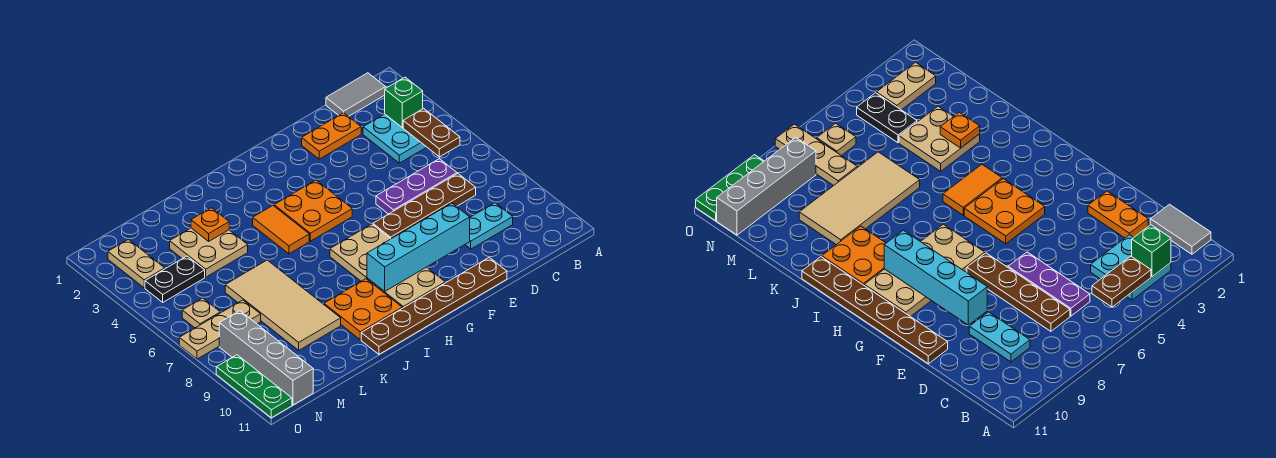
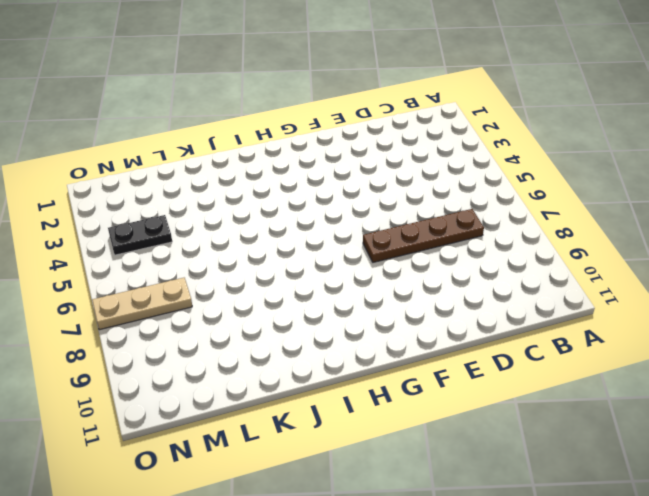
none -> grey 1x2 tile [326,73,386,117]
none -> cyan 2x2 plate [363,114,426,163]
none -> purple 1x3 plate [376,159,457,214]

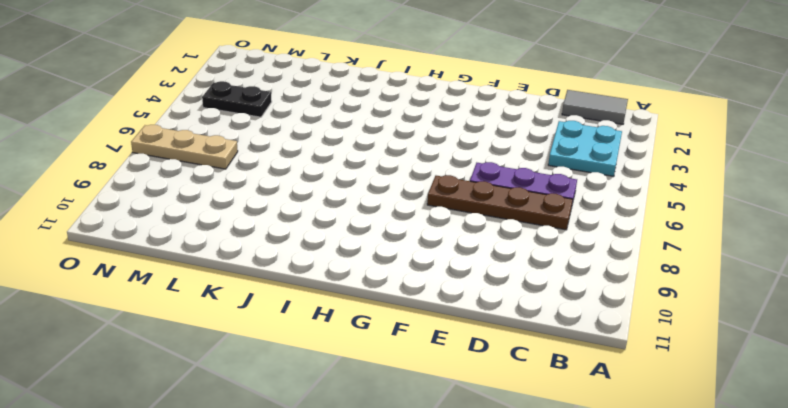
none -> cyan 1x2 plate [465,203,513,249]
none -> orange 1x2 plate [302,113,361,159]
none -> brown 1x6 plate [361,257,507,354]

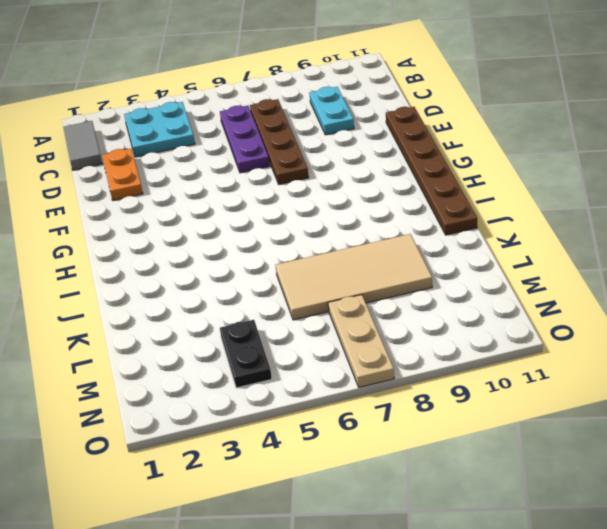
none -> orange 2x2 plate [274,180,352,241]
none -> tan 2x4 plate [330,224,445,308]
none -> orange 1x2 tile [253,206,309,254]

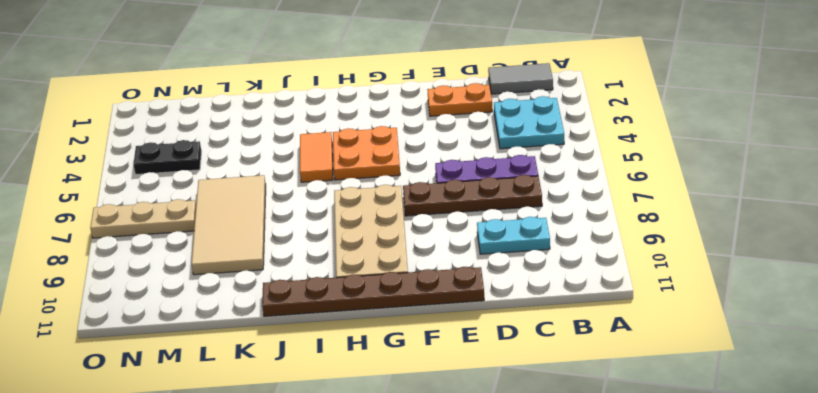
none -> orange 2x2 plate [324,279,402,340]
none -> tan 2x2 plate [170,228,248,277]
none -> tan 1x2 plate [108,239,165,288]

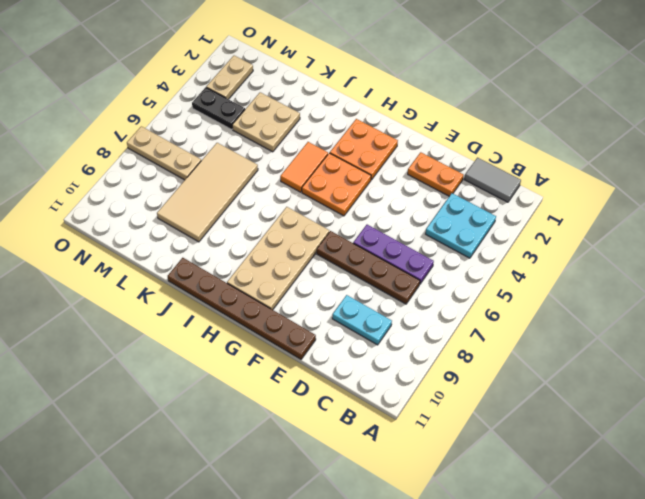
orange 2x2 plate [330,119,398,180] -> orange 2x2 plate moved to [324,279,402,340]
none -> tan 1x1 plate [182,298,220,328]
none -> grey 1x4 brick [219,311,313,405]
none -> green 1x3 plate [216,355,292,418]

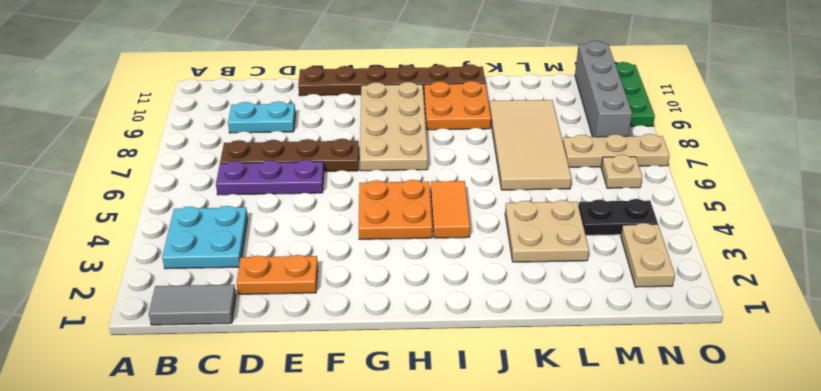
none -> green 1x1 brick [385,77,423,127]
none -> brown 1x2 plate [403,108,460,157]
none -> cyan 1x4 brick [367,203,470,291]

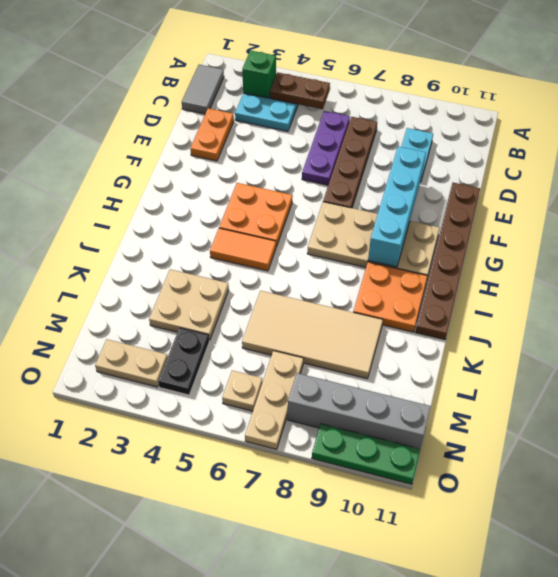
none -> orange 1x1 plate [191,208,229,241]

